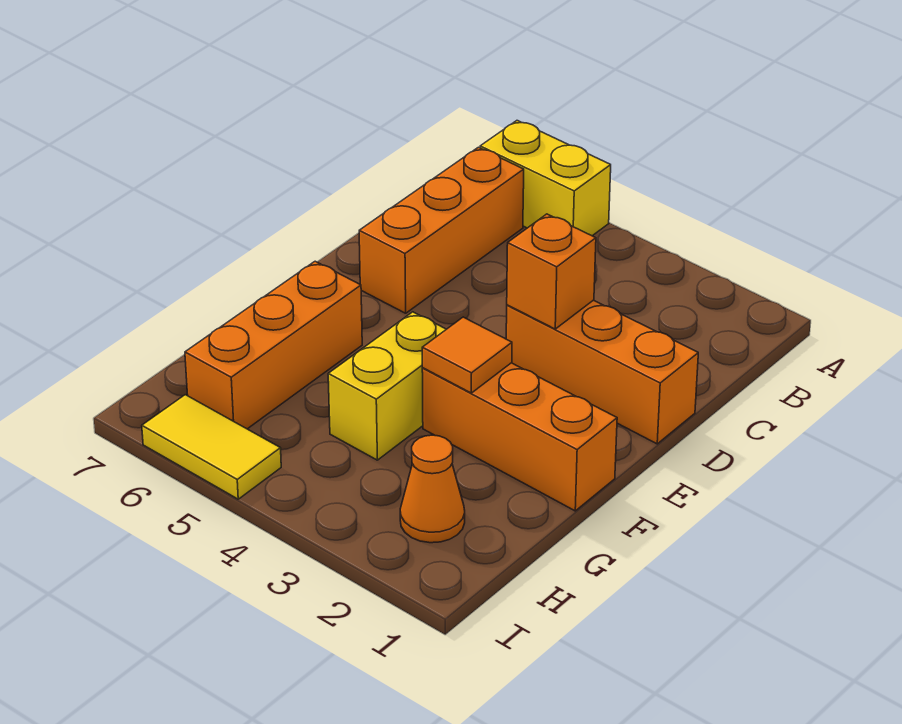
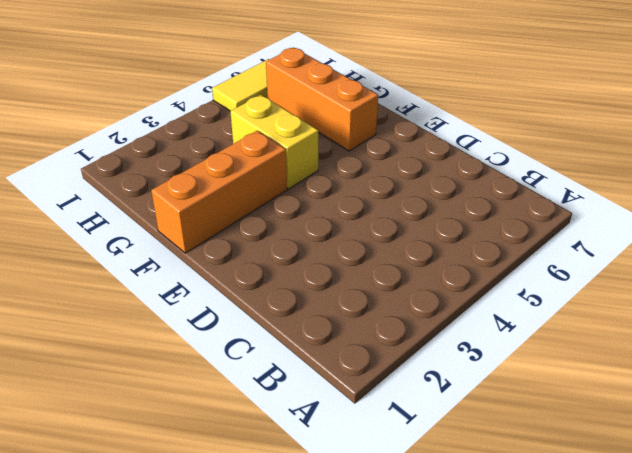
none -> yellow 1x2 brick [480,121,611,236]
none -> orange 1x3 brick [359,147,524,313]

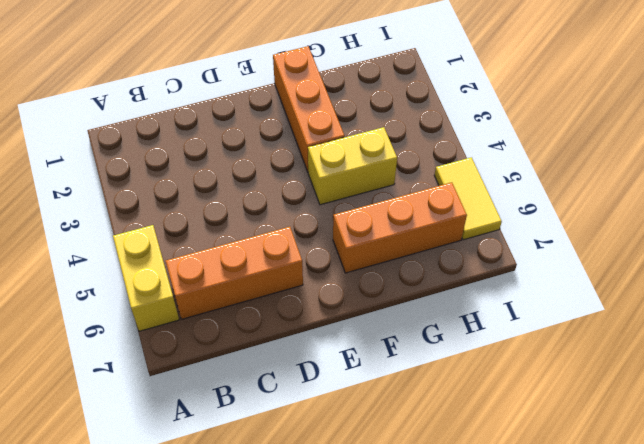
none -> orange 1x3 brick [506,300,698,444]
none -> orange 1x1 cone [400,435,465,543]

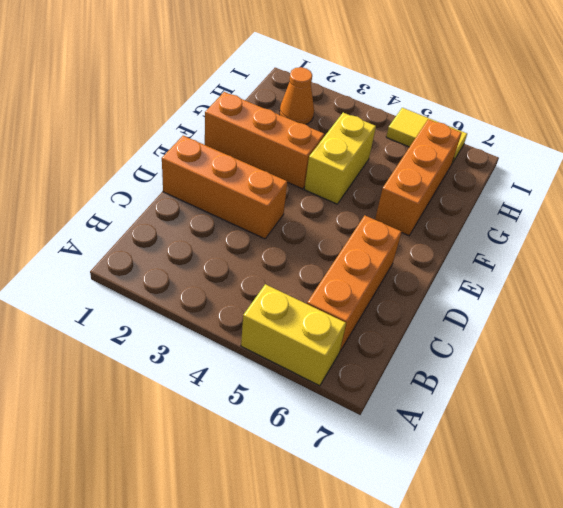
none -> orange 1x1 brick [507,214,596,329]
none -> orange 1x1 tile [422,317,512,393]

